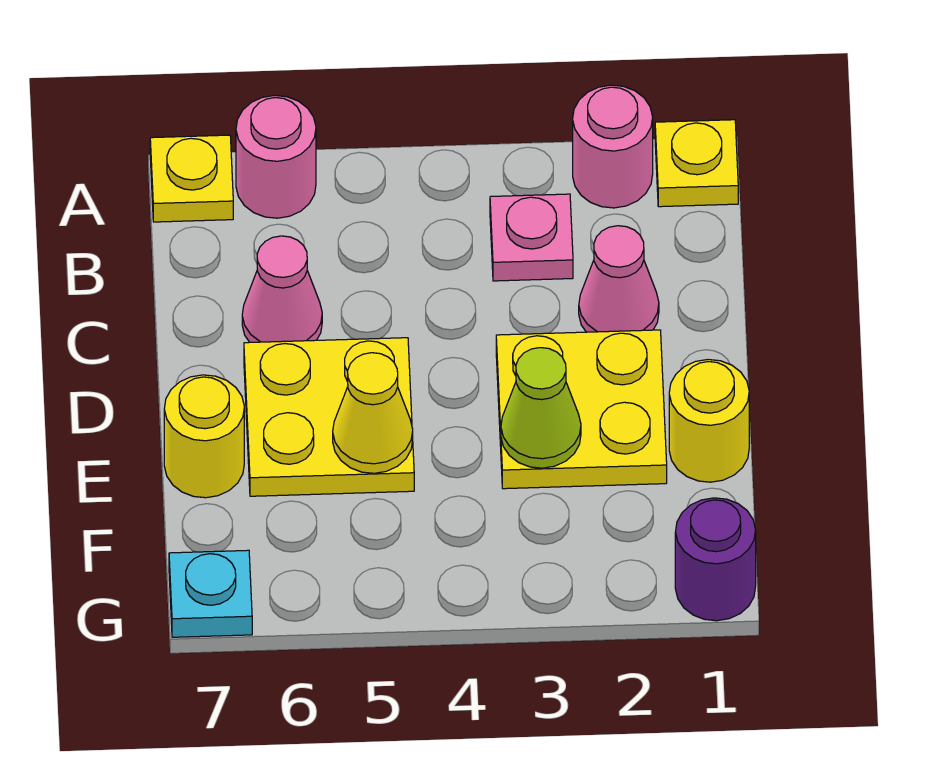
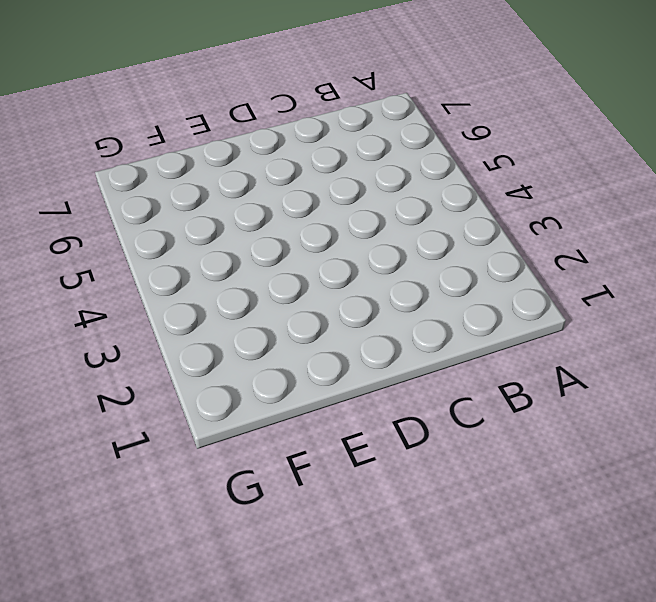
none -> yellow 1x1 plate [655,120,738,207]
none -> pink 1x1 round brick [573,85,653,208]
none -> pink 1x1 round brick [236,96,316,218]

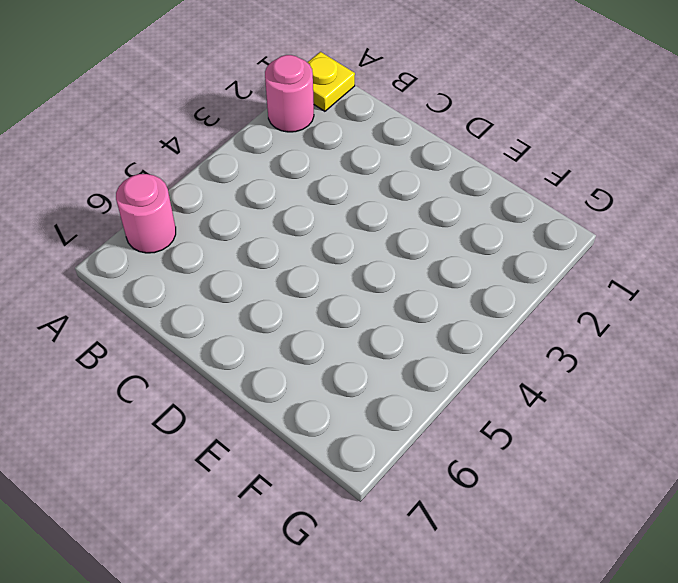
none -> yellow 1x1 plate [150,135,233,222]
none -> pink 1x1 plate [490,194,573,281]
none -> pink 1x1 cone [579,226,659,332]

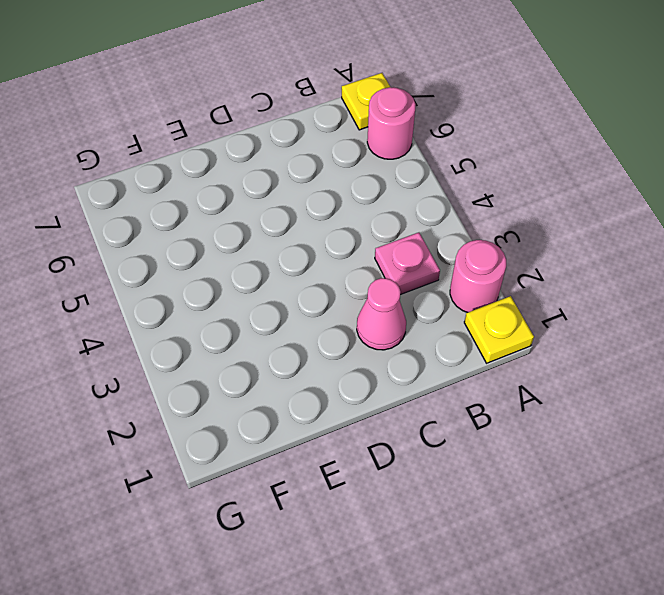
none -> pink 1x1 cone [242,236,322,342]
none -> yellow 2x2 plate [496,330,667,489]
none -> yellow 2x2 plate [244,338,414,496]

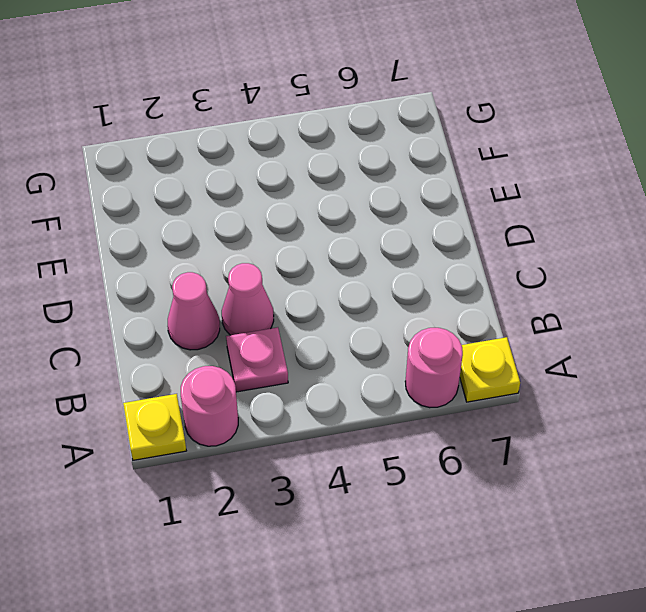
pink 1x1 cone [222,263,274,335] -> pink 1x1 cone moved to [242,236,322,342]
none -> yellow 2x2 plate [496,330,667,489]
none -> yellow 2x2 plate [244,338,414,496]
none -> yellow 1x1 round brick [669,360,749,482]

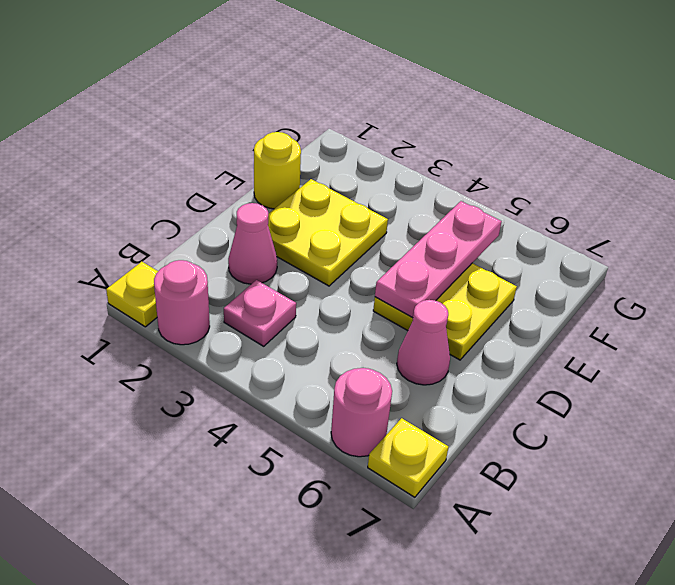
pink 1x3 plate [375,201,502,318] -> yellow 1x1 cone [333,353,413,473]
none -> yellow 1x1 round brick [164,375,244,498]
none -> purple 1x1 round brick [675,498,756,621]
none -> cyan 1x1 plate [169,550,252,637]

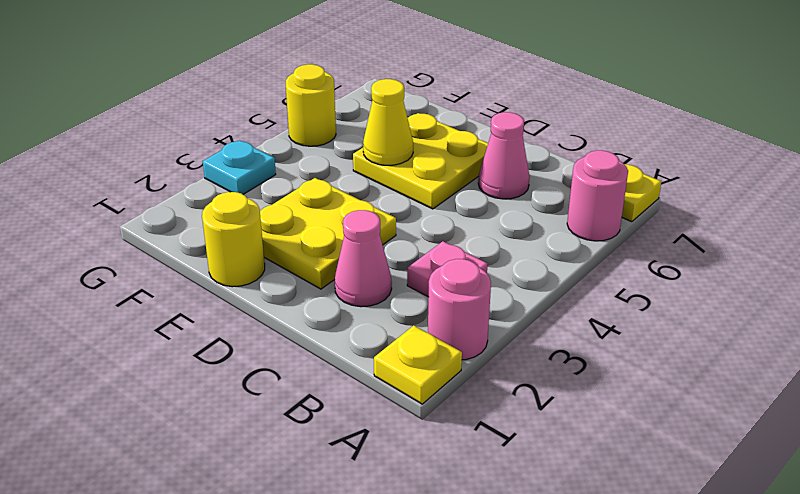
cyan 1x1 plate [203,140,276,194] -> cyan 1x1 plate moved to [169,550,252,637]
yellow 1x1 round brick [286,64,336,146] -> yellow 1x1 round brick moved to [164,375,244,498]
none -> purple 1x1 round brick [675,498,756,621]
none -> lime 1x1 cone [501,348,581,468]

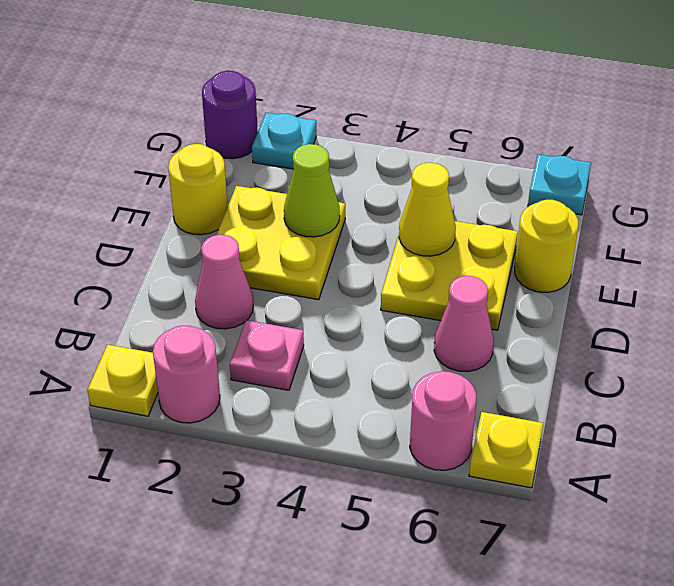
cyan 1x1 plate [252,113,316,169] -> none

